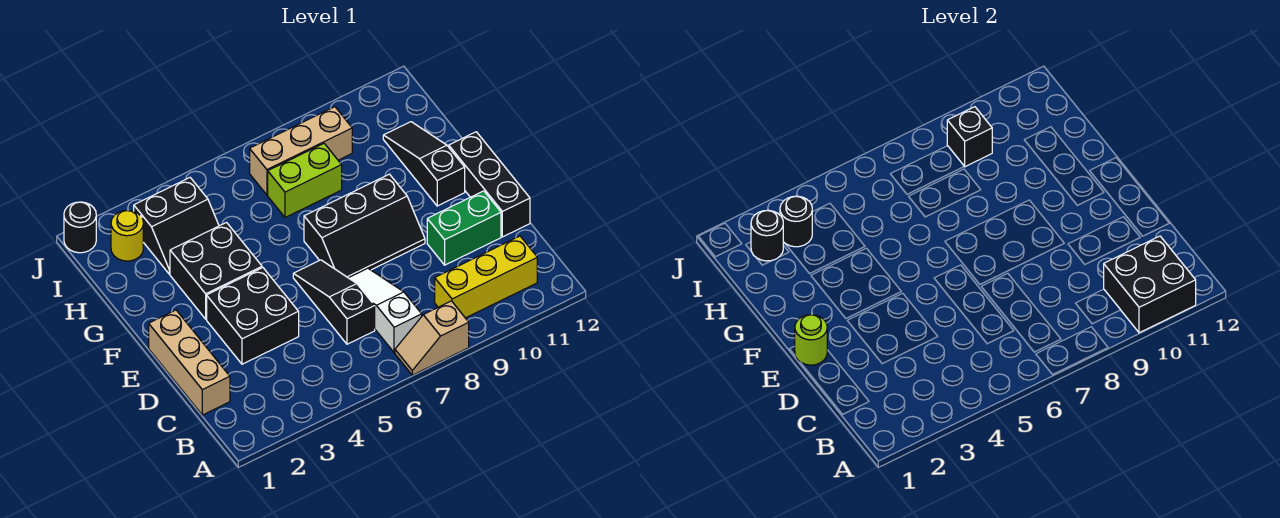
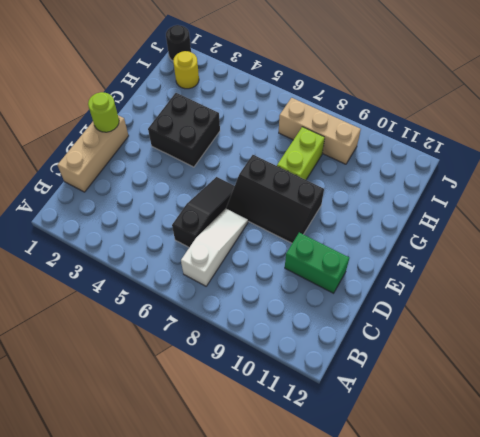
lime 1x2 brick [277,127,325,180] -> lime 1x2 brick turned to [268,144,342,218]
none -> tan 1x2 slope [395,301,469,375]
none -> yellow 1x3 brick [435,236,537,318]
none -> black 2x2 brick [207,268,299,364]

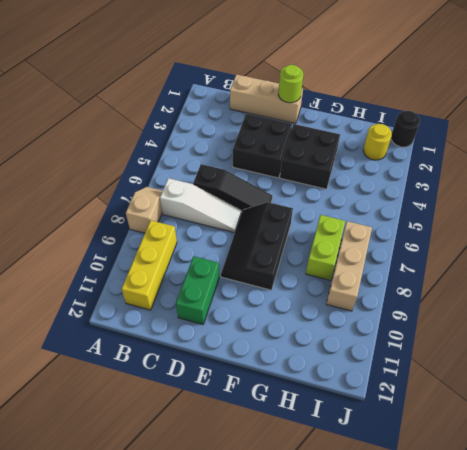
none -> black 1x3 brick [449,132,530,237]
none -> black 1x3 slope [383,122,465,206]
none -> black 2x2 slope [134,178,219,274]

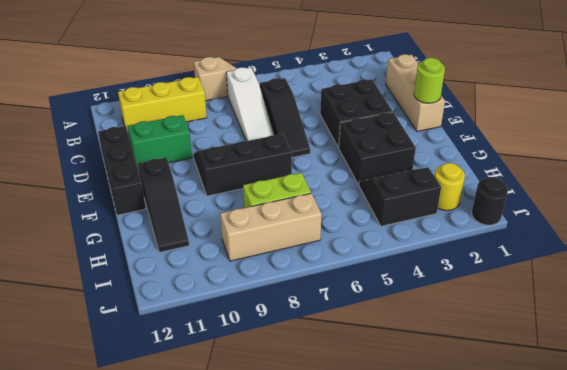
none -> black 2x2 brick [1104,236,1196,333]
none -> black 1x1 round brick [751,210,783,261]
none -> black 1x1 round brick [780,196,812,247]

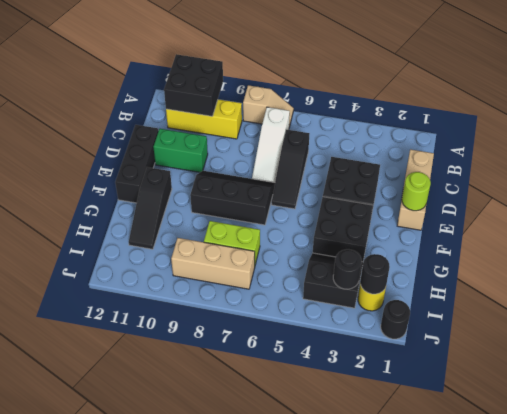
none -> black 1x1 brick [947,107,992,167]

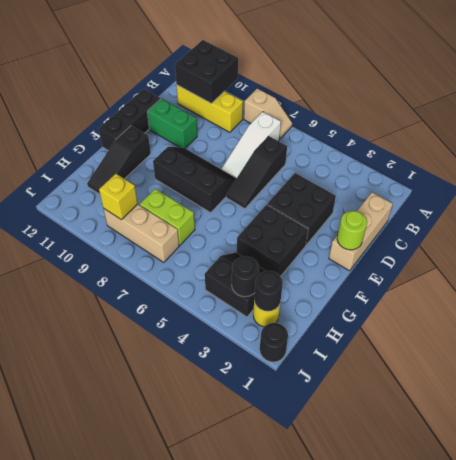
yellow 1x1 brick [99,174,138,220] -> black 1x1 brick [947,107,992,167]

